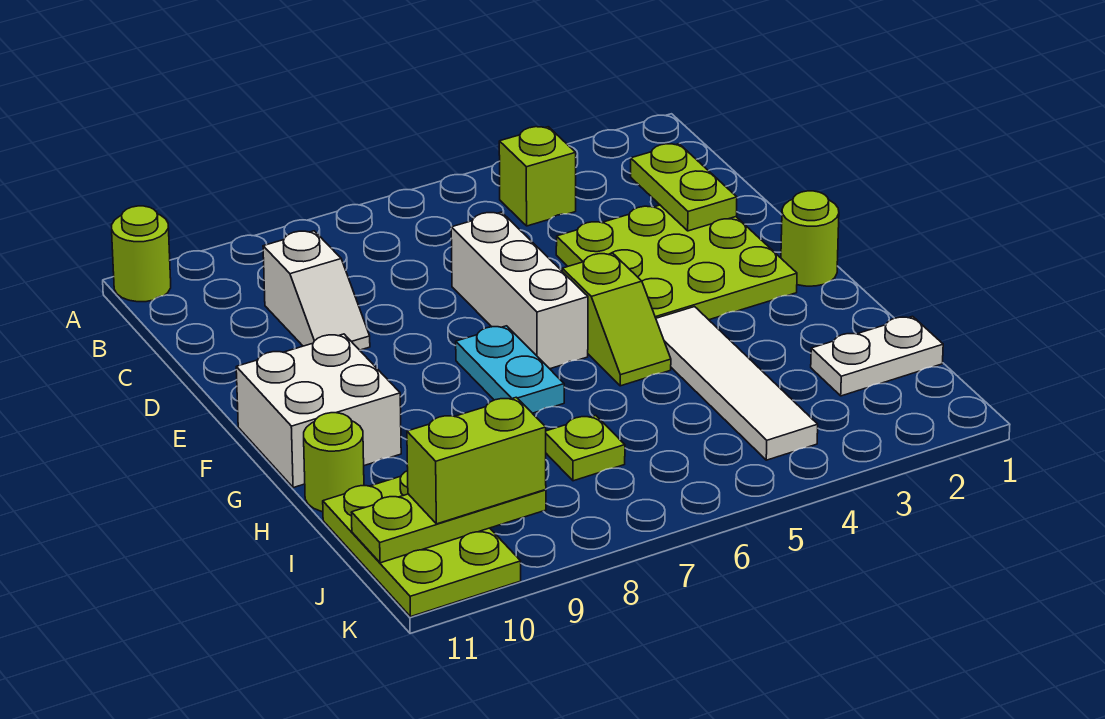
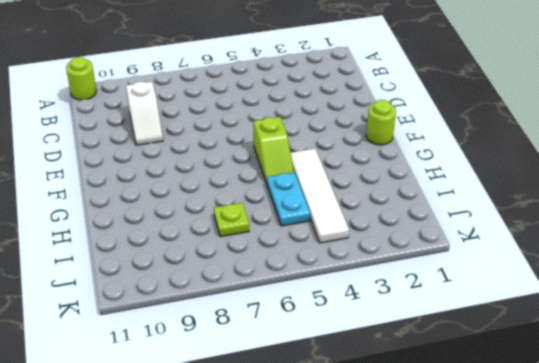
cyan 1x2 plate [267,172,310,226] -> cyan 1x2 plate moved to [456,326,564,413]
none -> lime 1x1 brick [499,127,576,226]
none -> lime 3x3 plate [556,205,797,320]
none -> white 1x3 brick [451,212,588,369]

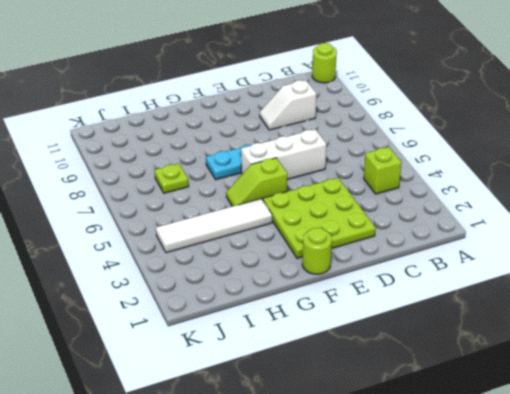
none -> white 2x2 brick [236,334,401,488]
none -> lime 1x1 round brick [304,413,364,512]
none -> white 1x2 plate [811,316,943,396]

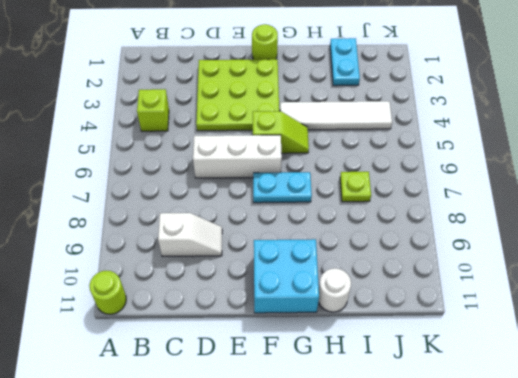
cyan 2x2 brick [254,239,319,313] -> white 2x2 brick [236,334,401,488]
white 1x1 round brick [318,268,351,312] -> lime 1x1 round brick [304,413,364,512]
cyan 1x2 plate [330,38,360,86] -> white 1x2 plate [811,316,943,396]
none -> lime 2x3 plate [323,471,521,617]
none -> lime 1x2 plate [631,144,737,231]
none -> lime 1x3 plate [351,490,546,563]

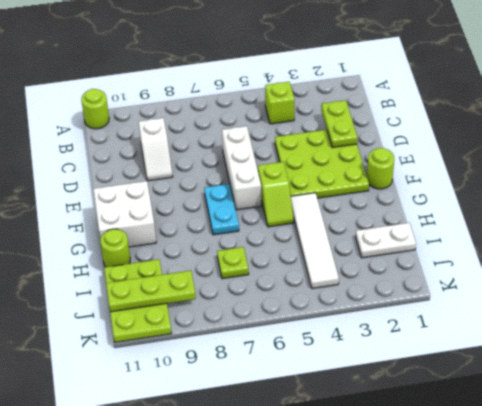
none -> lime 1x2 brick [407,397,546,524]

